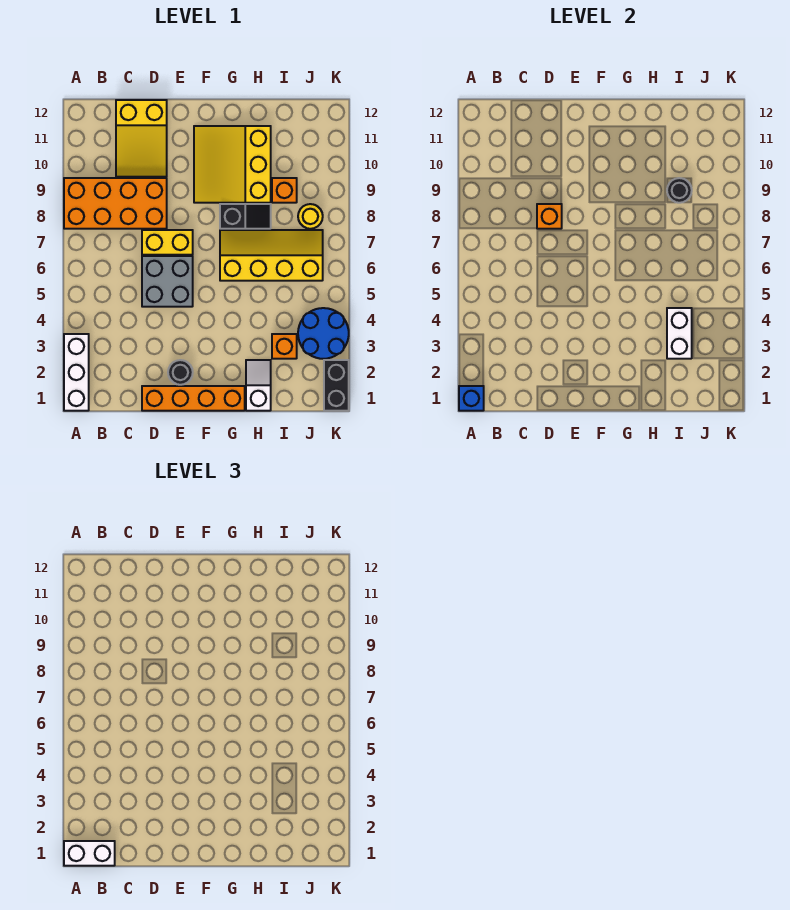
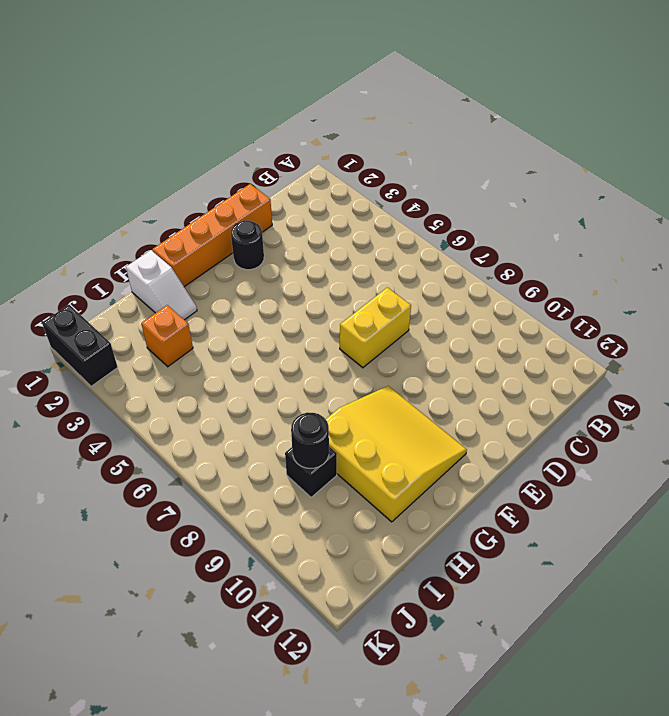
black 1x1 brick [285,447,337,497] -> orange 1x1 brick [272,178,297,203]
none -> white 1x3 brick [64,334,89,411]
none -> orange 2x4 brick [64,178,167,229]
none -> yellow 2x3 slope [116,100,167,177]

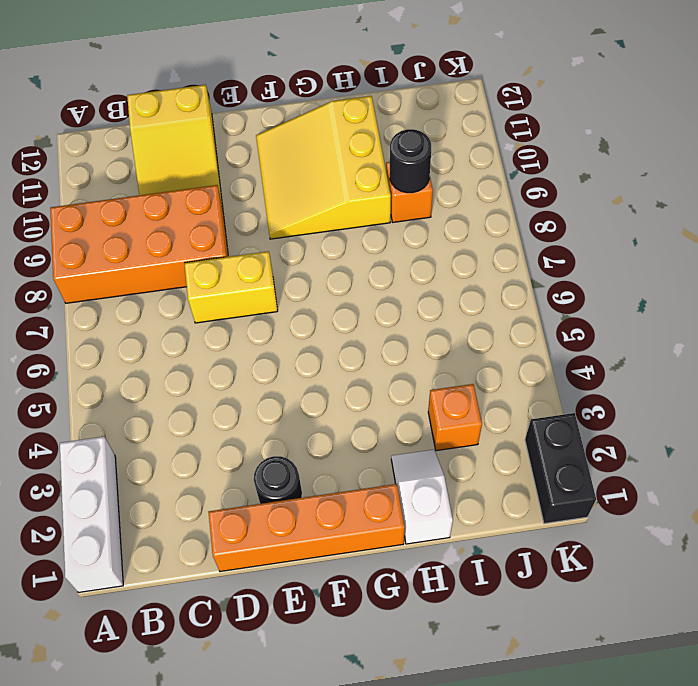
none -> grey 2x2 brick [142,256,193,307]
none -> yellow 2x4 slope [220,230,323,281]
none -> black 1x2 slope [220,204,271,229]

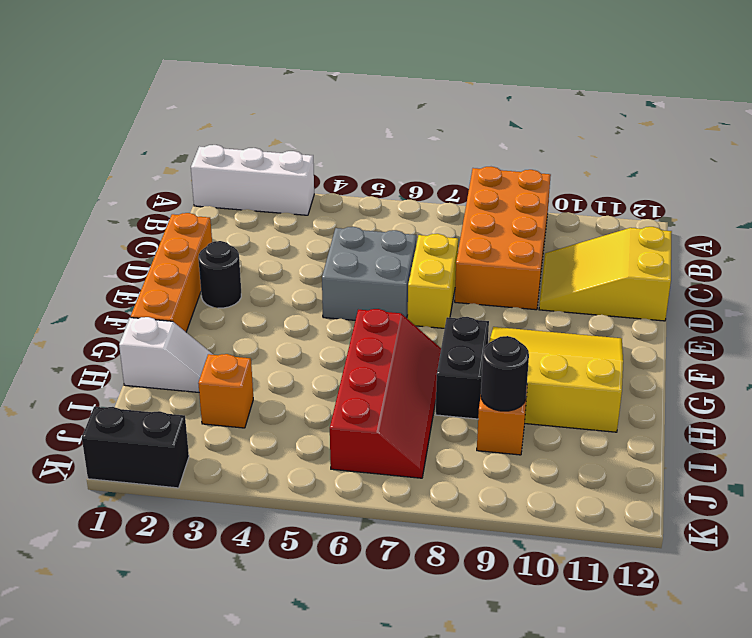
red 2x4 slope [330,309,441,478] -> yellow 2x4 slope [220,230,323,281]
black 1x2 brick [435,317,489,419] -> black 1x2 slope [220,204,271,229]
none -> blue 2x2 round brick [298,308,349,359]
none -> yellow 1x1 round brick [298,204,323,229]
none -> blue 1x1 brick [459,386,484,411]

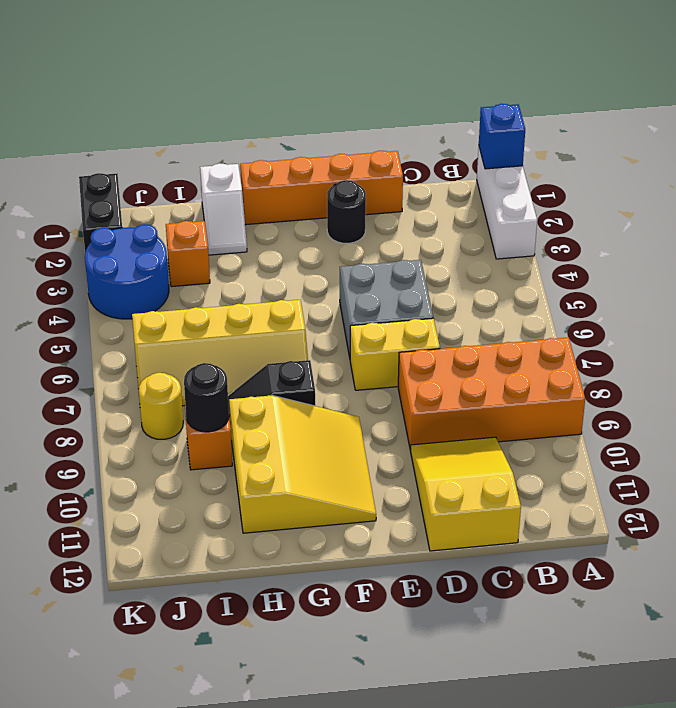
none -> orange 1x1 brick [537,204,562,229]
none -> white 1x2 brick [667,308,692,359]
none -> white 1x2 brick [64,841,115,866]

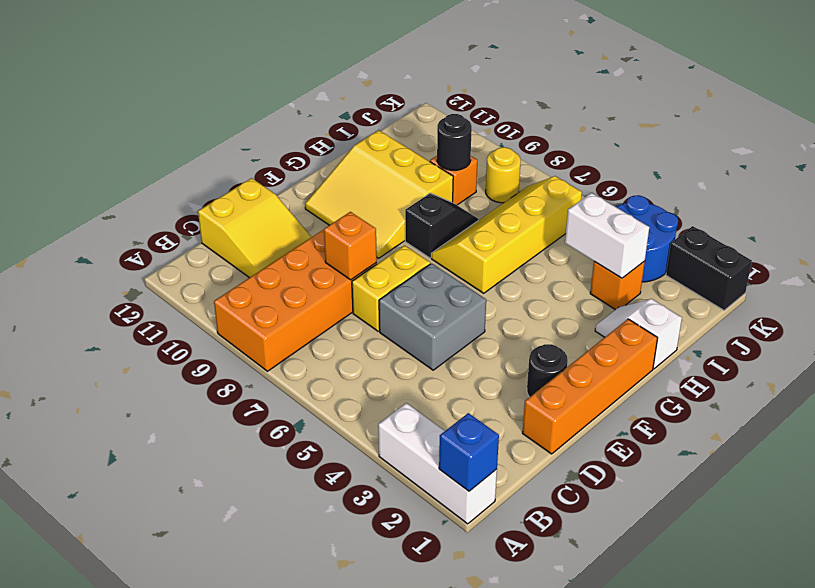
none -> white 1x2 brick [64,841,115,866]

